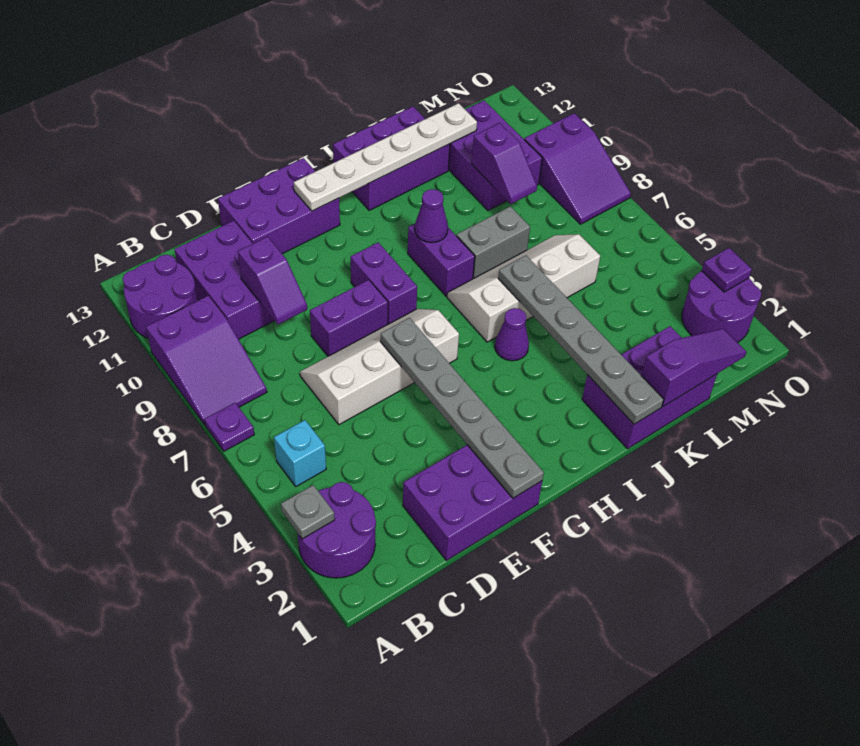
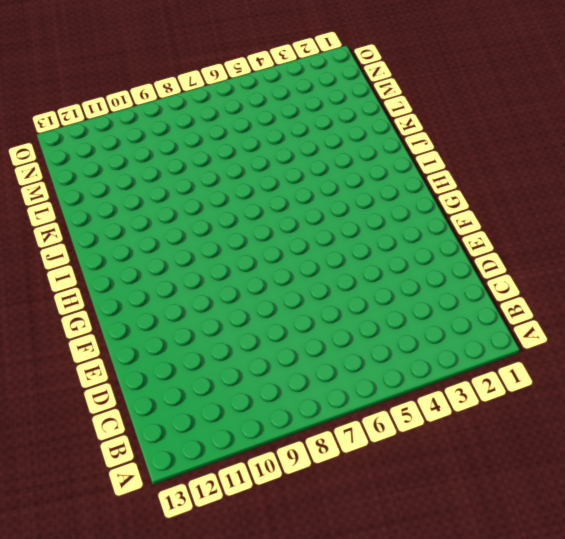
none -> purple 2x2 round brick [298,482,376,578]
none -> purple 1x1 plate [204,403,254,451]
none -> purple 2x3 slope [146,296,267,425]

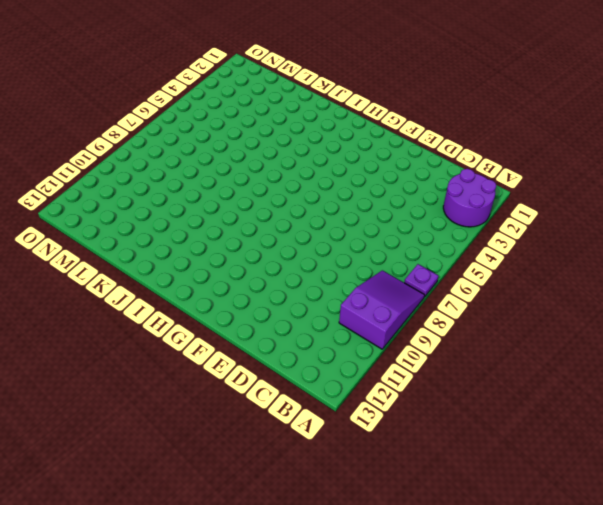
none -> purple 2x2 round brick [123,255,197,338]
none -> cyan 1x1 brick [274,420,326,486]
none -> purple 2x3 brick [175,221,274,339]

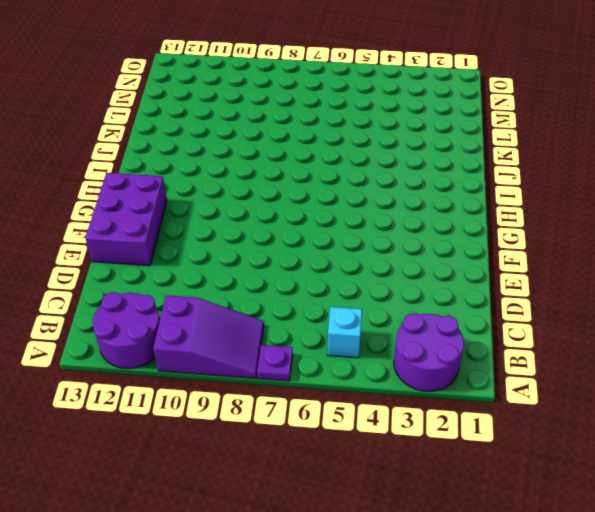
none -> purple 2x3 brick [175,221,274,339]
none -> purple 2x3 brick [403,445,542,561]
none -> white 2x4 slope [300,309,459,425]

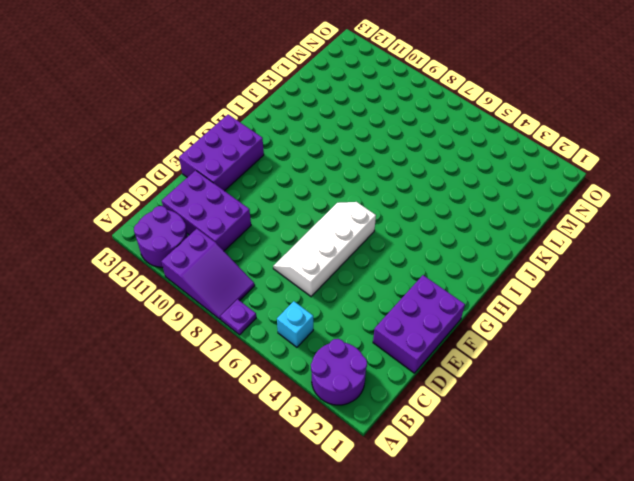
none -> purple 1x2 brick [310,280,388,356]
none -> purple 1x2 brick [351,243,417,324]
none -> purple 1x1 cone [495,308,529,361]

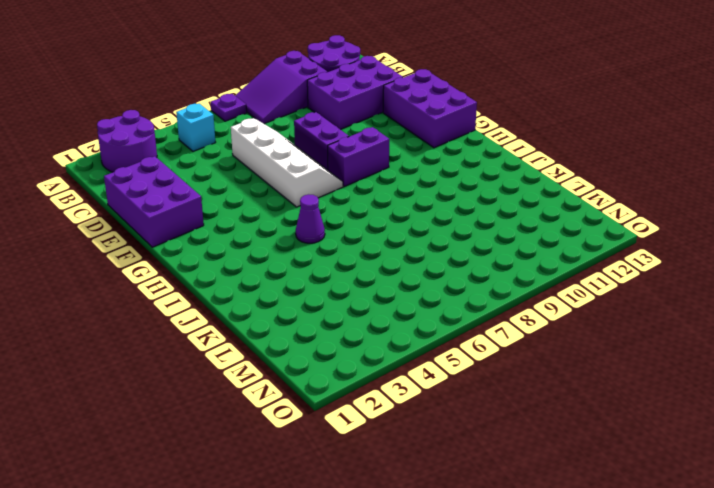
none -> white 2x4 slope [447,234,600,342]
none -> purple 1x2 brick [408,224,475,296]
none -> purple 2x3 brick [333,106,450,210]

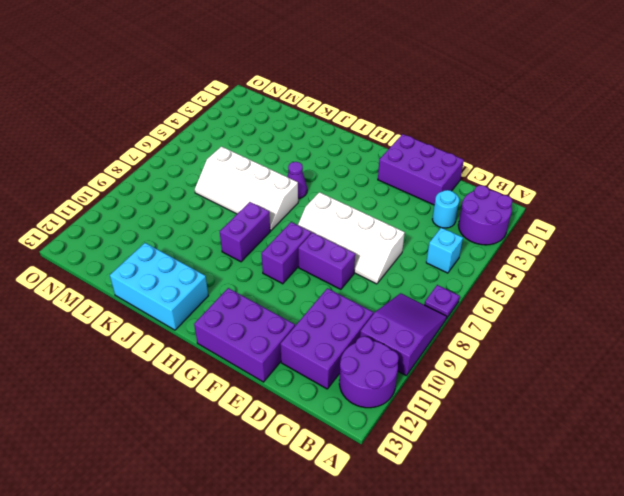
cyan 1x1 round brick [432,190,459,228] -> none
cyan 2x3 brick [110,243,208,330] -> purple 2x3 brick [333,106,450,210]
none -> purple 2x3 brick [582,326,717,449]
none -> grey 1x2 brick [456,206,530,279]
none -> purple 2x3 brick [448,101,542,210]

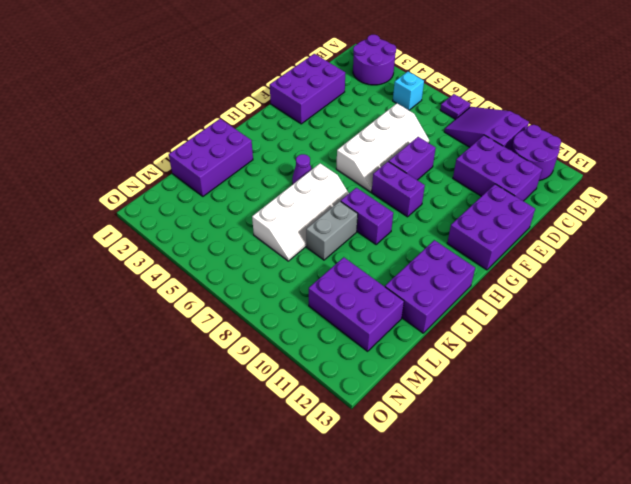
none -> purple 2x2 round brick [682,271,761,343]
none -> purple 2x3 slope [524,113,631,224]
none -> grey 1x1 plate [281,485,335,539]

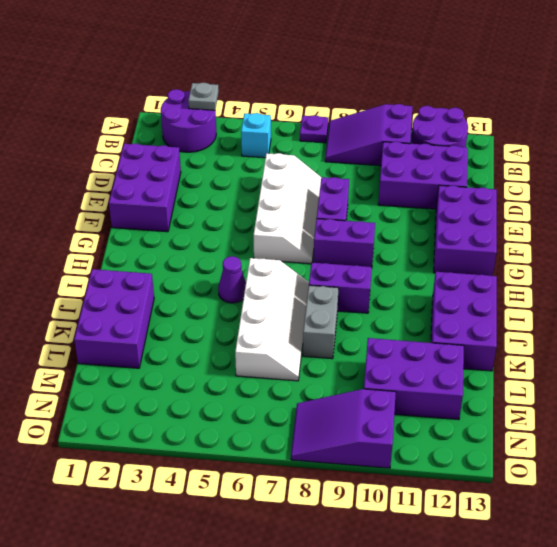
none -> purple 2x2 round brick [682,271,761,343]
none -> purple 1x2 slope [238,237,307,324]
none -> grey 1x6 plate [380,318,544,498]

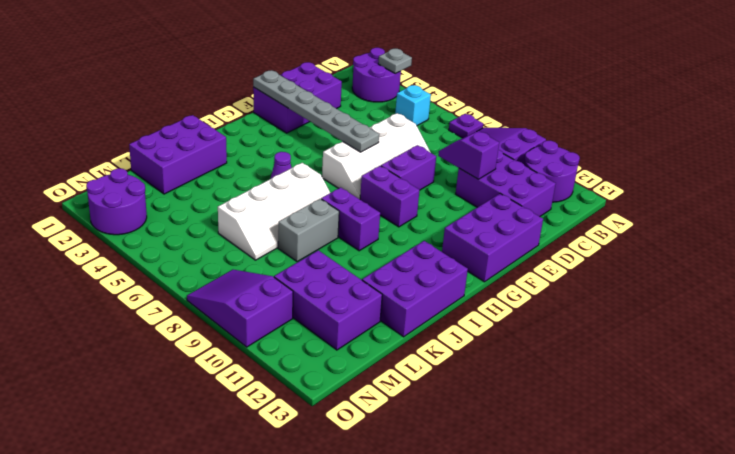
none -> white 1x6 plate [294,103,477,211]
none -> purple 1x1 cone [415,189,448,243]
none -> grey 1x6 plate [498,256,664,424]

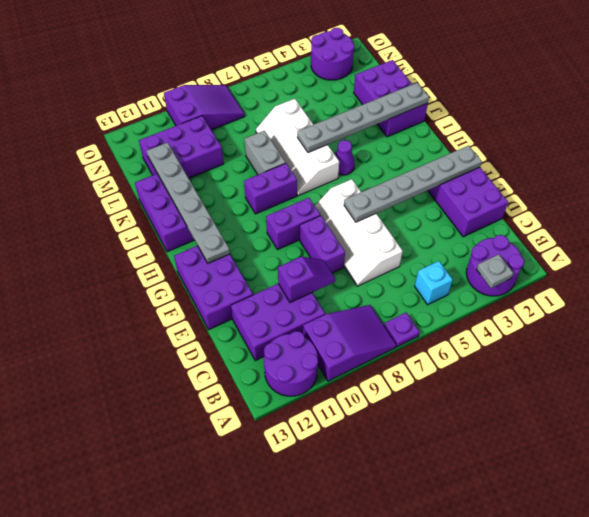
grey 1x6 plate [147,142,230,263] -> white 1x6 plate [294,103,477,211]
none -> purple 1x1 cone [415,189,448,243]
none -> purple 1x3 slope [641,329,747,406]
none -> purple 1x2 slope [472,123,537,204]

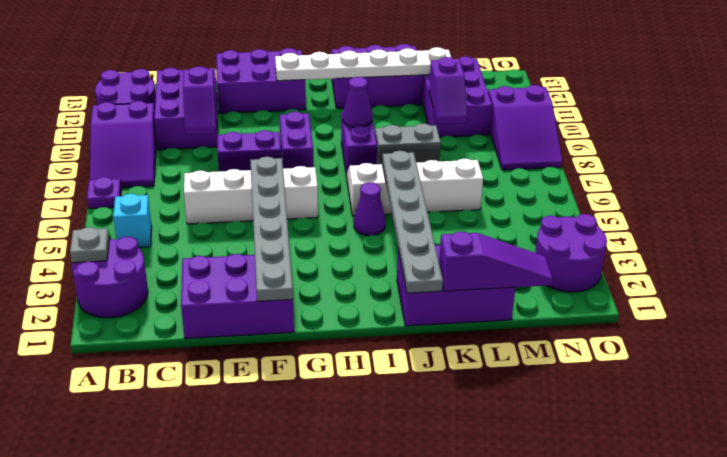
none -> purple 1x1 plate [702,248,752,292]

